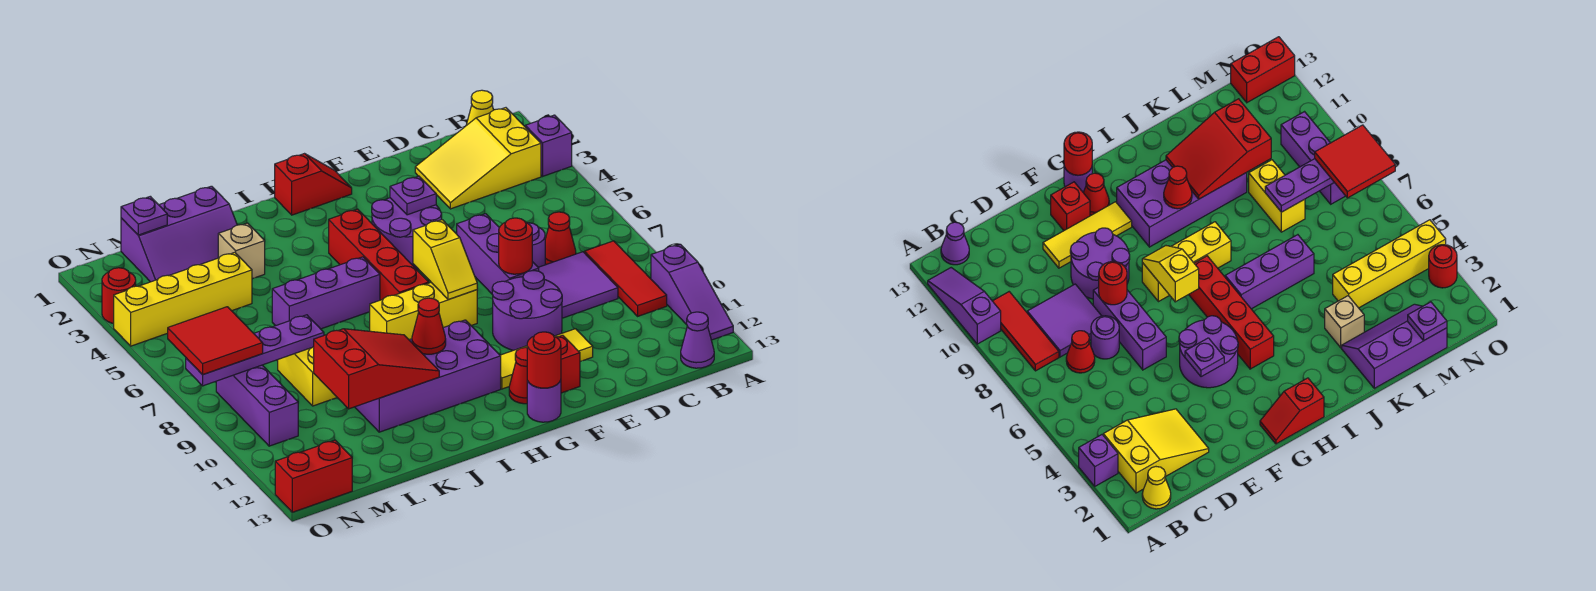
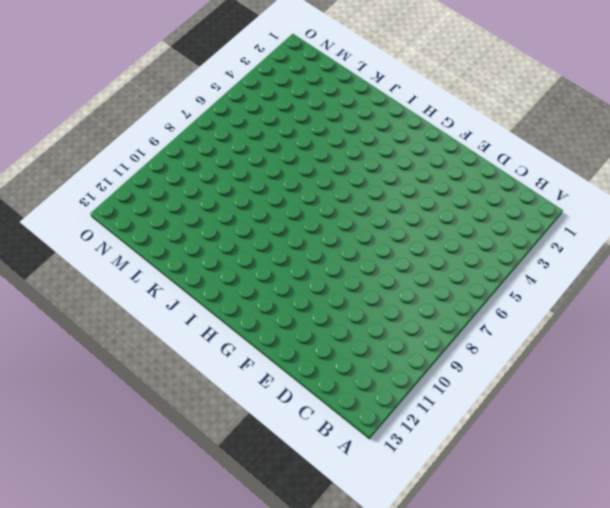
none -> purple 1x1 brick [525,115,572,176]
none -> purple 1x3 slope [651,244,733,340]
none -> yellow 1x1 cone [467,90,493,125]
none -> yellow 2x3 slope [415,108,541,209]

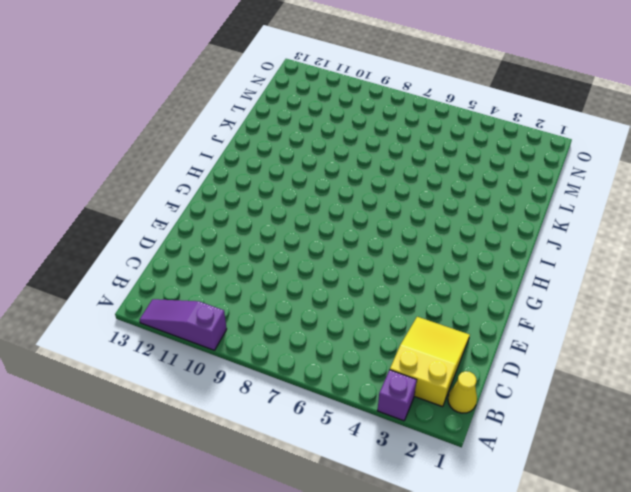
none -> red 1x3 tile [585,241,667,316]
none -> purple 1x1 cone [681,312,714,368]
none -> red 1x1 cone [545,212,576,265]
none -> purple 2x2 tile [538,252,618,318]

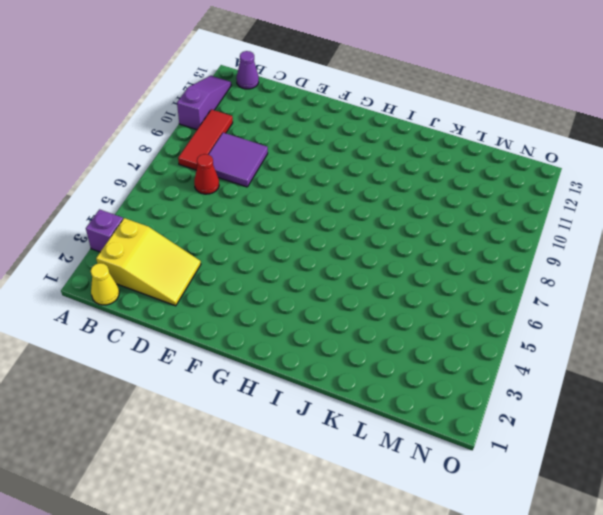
none -> purple 1x1 round brick [528,223,545,267]
none -> purple 1x3 brick [457,214,539,294]
none -> purple 2x2 round brick [492,271,562,350]
none -> yellow 1x3 tile [500,329,593,389]

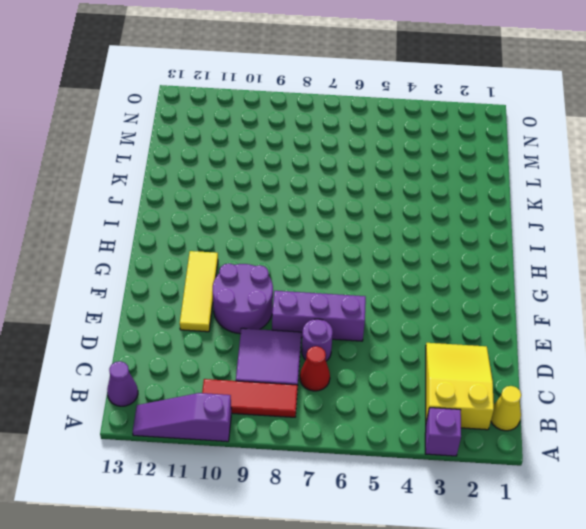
none -> purple 2x2 round brick [372,198,442,270]
none -> red 1x1 brick [556,335,580,393]
none -> red 1x2 slope [275,154,352,215]
none -> yellow 1x3 brick [370,283,477,340]

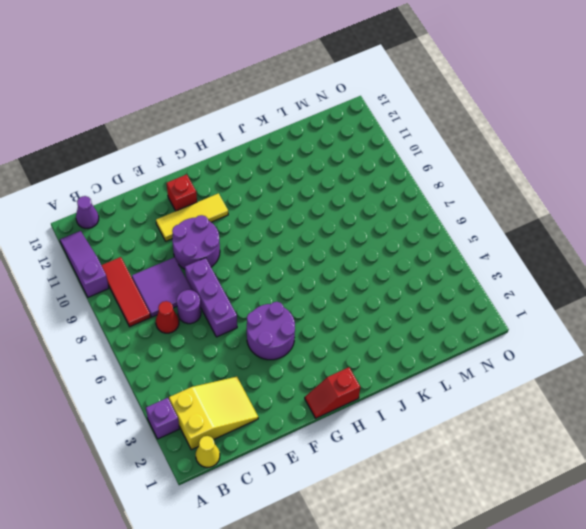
none -> yellow 1x3 brick [370,283,477,340]
none -> red 1x1 cone [509,348,527,404]
none -> purple 1x1 round brick [527,380,561,422]
none -> red 1x4 brick [329,209,429,300]

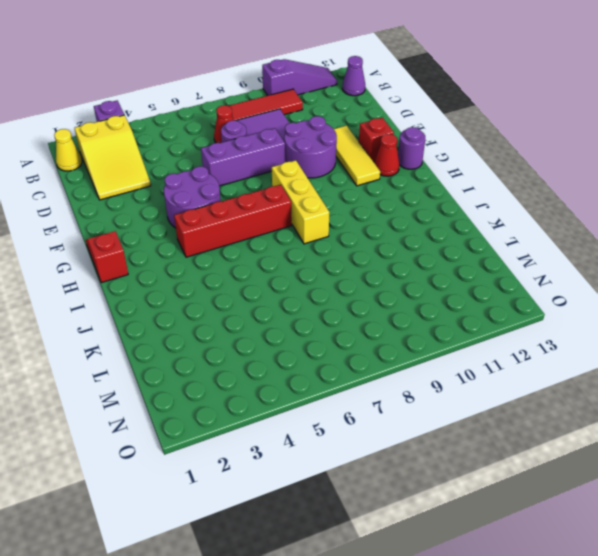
none -> purple 2x4 brick [355,320,501,432]
none -> purple 1x3 brick [272,257,380,329]
none -> purple 2x3 slope [121,186,237,282]
none -> tan 1x1 brick [218,223,265,279]

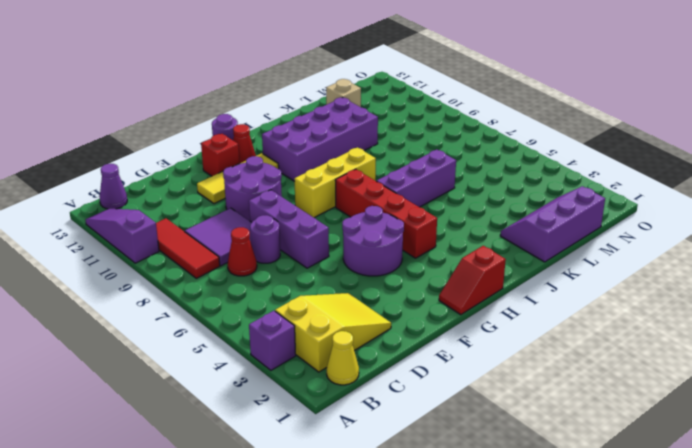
tan 1x1 brick [326,79,361,107] -> tan 1x1 brick moved to [218,223,265,279]
none -> yellow 1x4 brick [114,252,252,346]
none -> yellow 1x2 brick [278,347,337,406]
none -> purple 1x3 brick [216,365,298,446]
none -> red 1x2 brick [275,440,352,512]

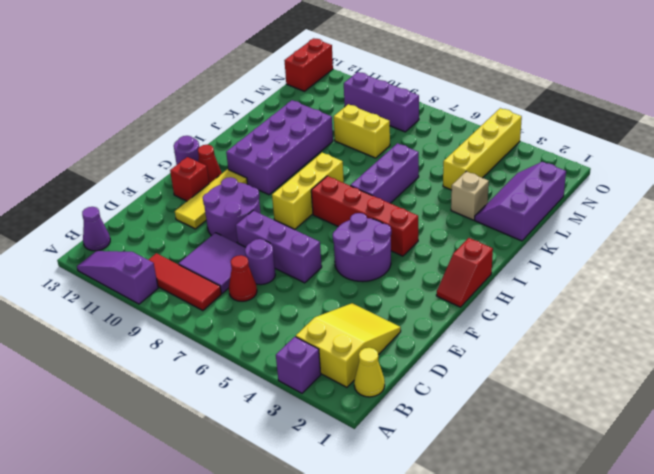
none -> red 1x1 round brick [102,268,136,323]
none -> red 1x1 round brick [499,218,532,274]
none -> purple 1x1 plate [390,176,436,215]
none -> yellow 1x2 slope [413,220,477,300]

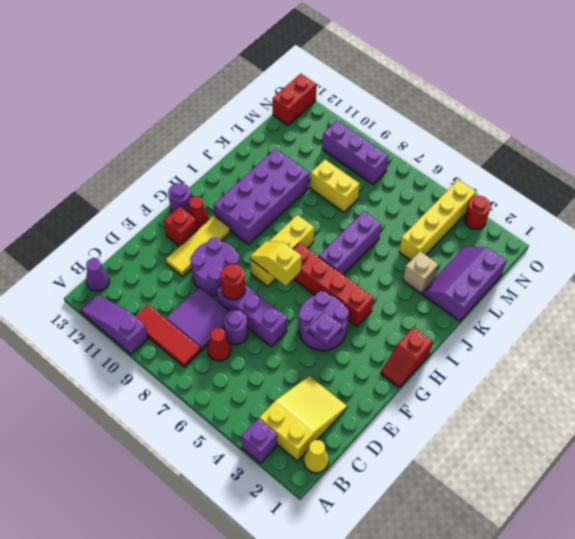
none -> red 1x1 round brick [527,332,561,388]
none -> red 1x1 cone [412,298,446,354]
none -> red 2x3 slope [314,329,439,409]
none -> purple 1x4 plate [186,315,324,386]

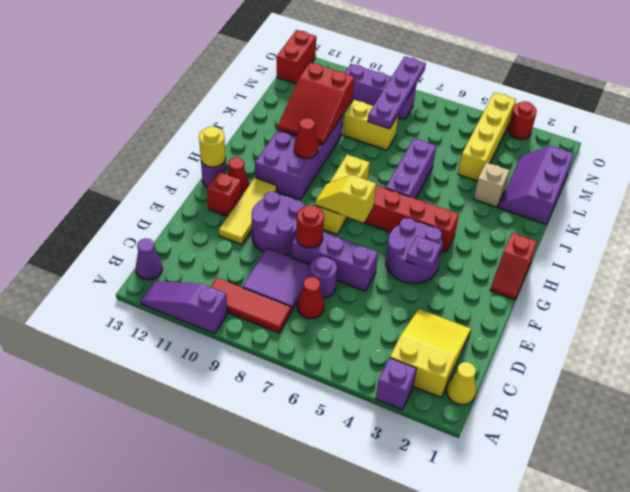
yellow 1x1 round brick [199,126,226,167] -> red 1x1 round brick [527,332,561,388]
none -> purple 1x1 plate [121,196,167,235]
none -> red 2x2 tile [168,307,263,375]

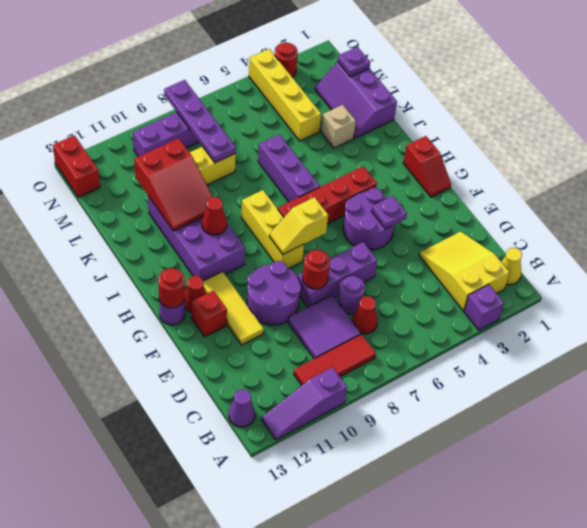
none -> red 2x2 tile [168,307,263,375]

